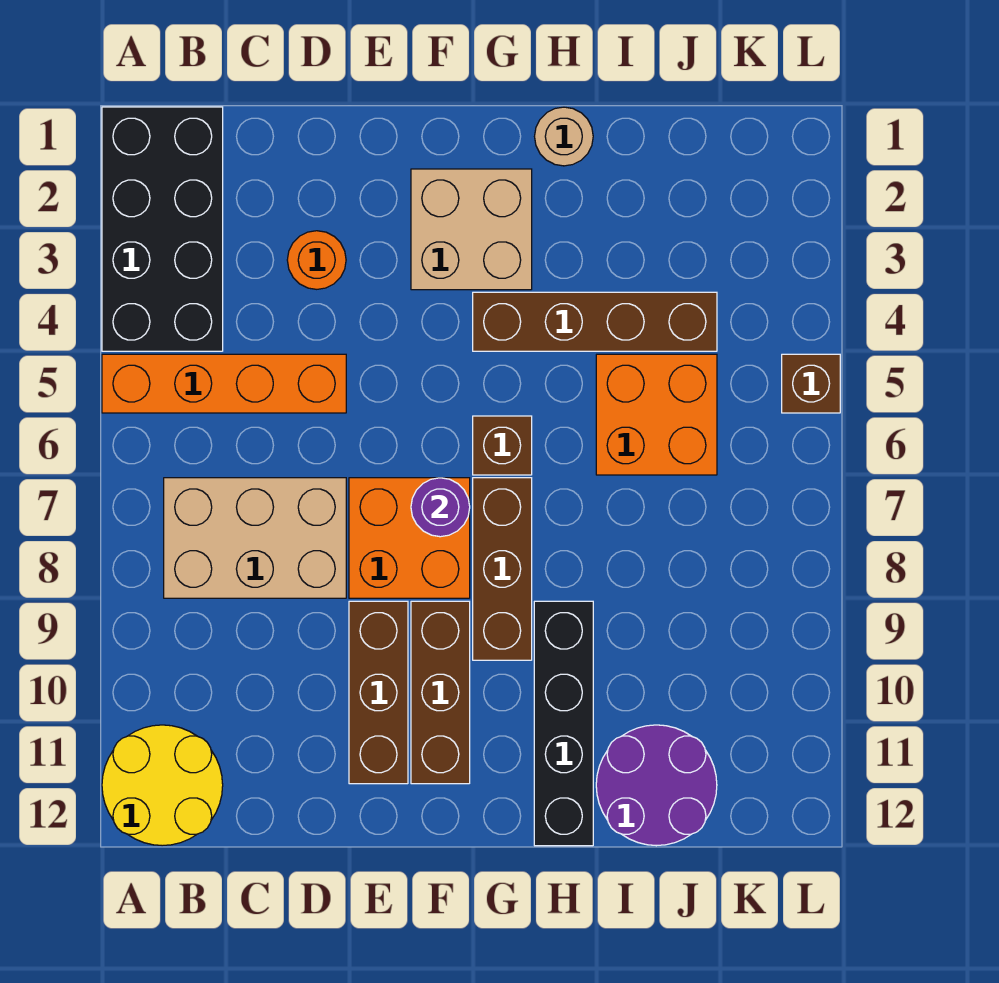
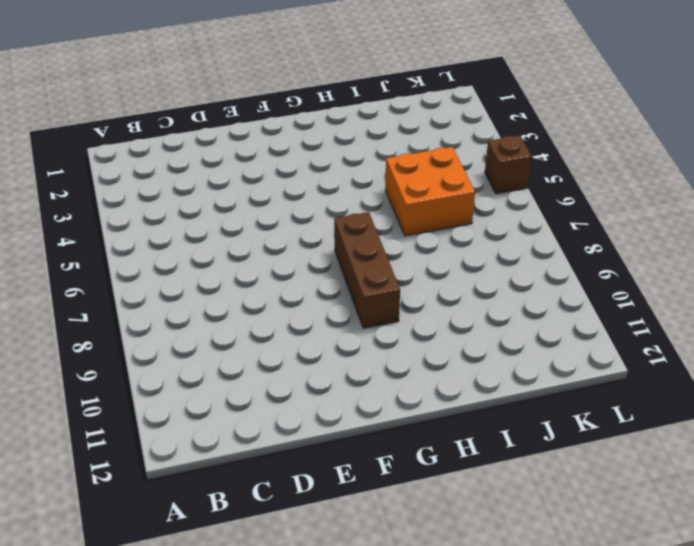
none -> black 2x4 brick [102,107,223,351]
none -> orange 1x4 brick [102,354,346,413]
none -> yellow 2x2 round brick [102,725,223,846]

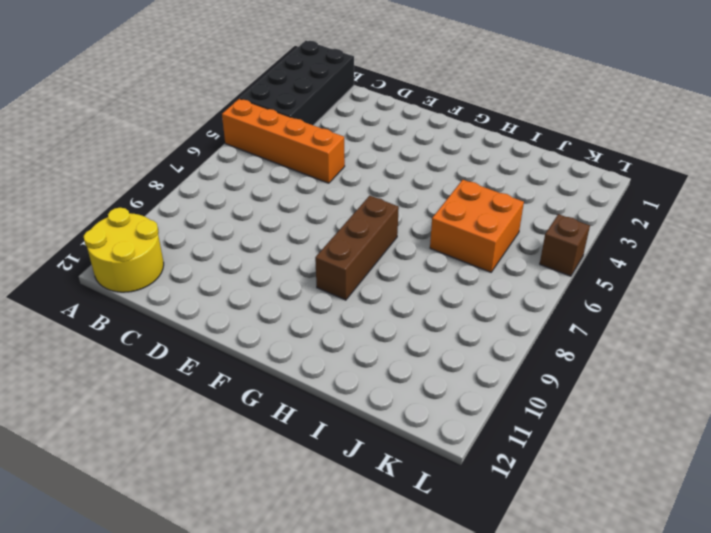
none -> tan 2x3 brick [164,478,346,598]
none -> orange 1x1 round brick [287,231,346,289]
none -> orange 2x2 brick [349,478,470,598]

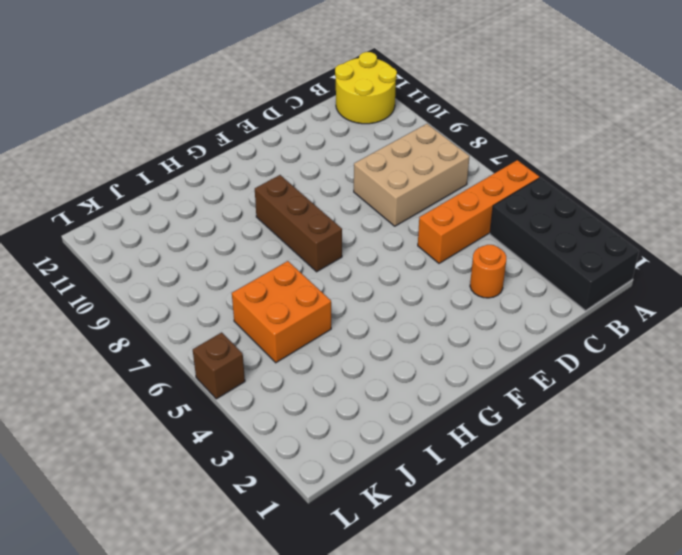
none -> orange 2x2 brick [349,478,470,598]
none -> brown 1x3 brick [349,601,408,784]
none -> tan 2x2 brick [411,169,532,290]

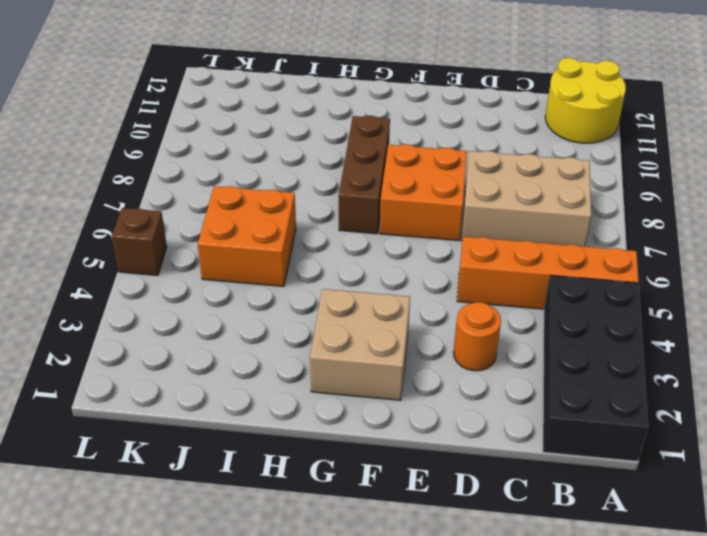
none -> brown 1x3 brick [349,601,408,784]
none -> brown 1x3 brick [411,601,470,784]
none -> brown 1x4 brick [473,292,717,351]

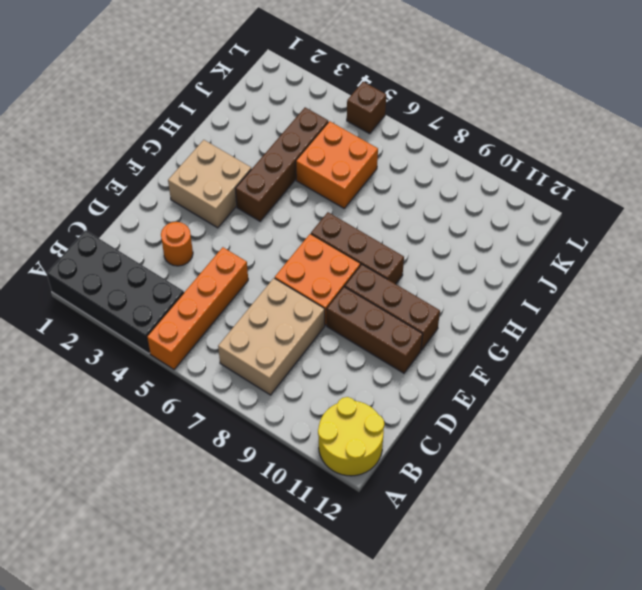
none -> brown 1x1 brick [473,416,532,475]
none -> tan 1x1 round brick [535,107,593,166]
none -> black 1x4 brick [534,601,593,846]

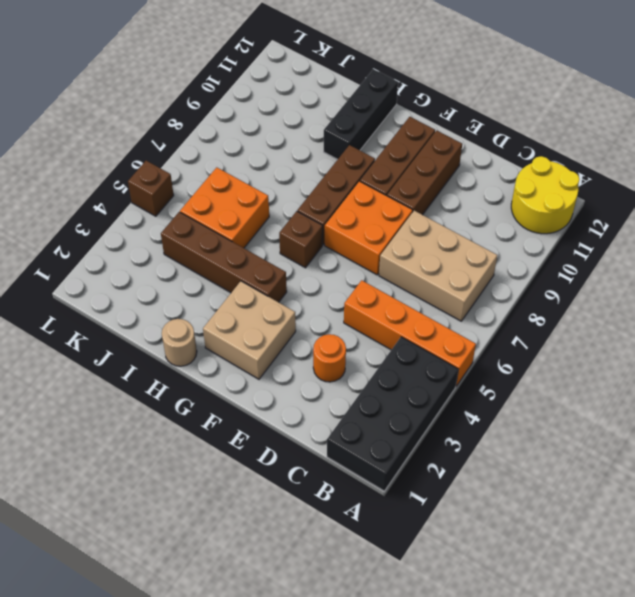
black 1x3 brick [324,69,398,160] -> black 1x4 brick [534,601,593,846]
none -> purple 2x2 round brick [596,725,717,846]
none -> purple 1x1 round brick [411,478,470,537]

